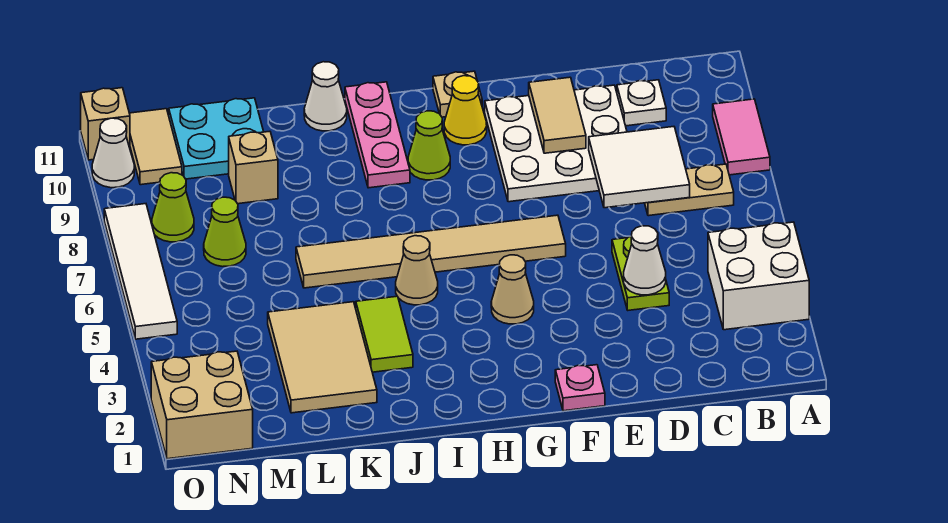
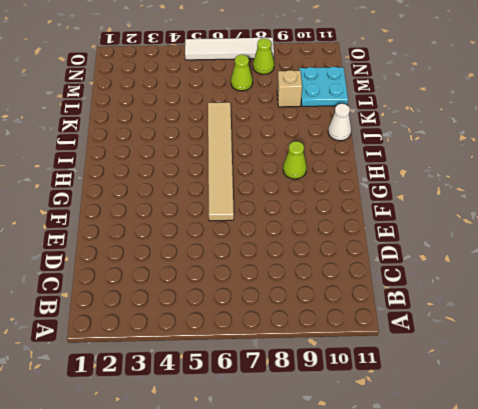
none -> white 2x2 brick [708,222,809,330]
none -> pink 1x2 tile [713,99,770,175]
none -> tan 1x2 plate [645,164,734,216]

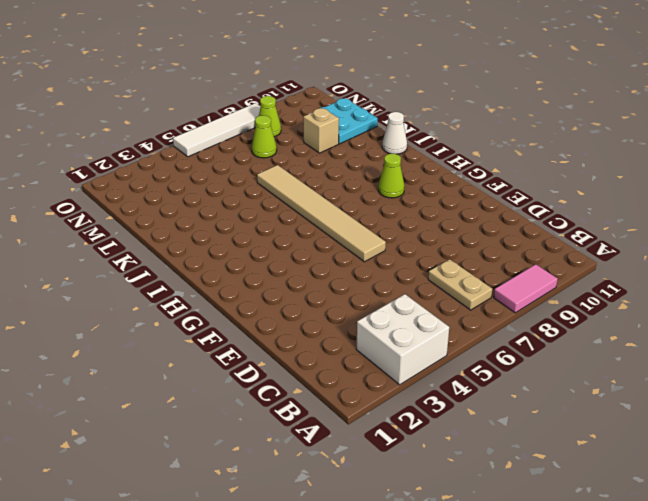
none -> white 1x1 plate [617,80,666,126]
none -> lime 1x2 plate [612,236,669,310]
none -> white 3x3 plate [485,85,627,202]

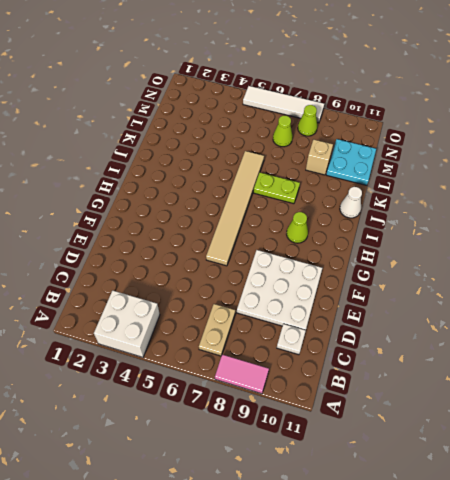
lime 1x2 plate [254,172,300,204] -> lime 1x2 plate moved to [612,236,669,310]
none -> pink 1x1 plate [555,365,605,411]
none -> tan 1x1 cone [491,255,534,324]
none -> yellow 1x1 cone [444,76,487,145]

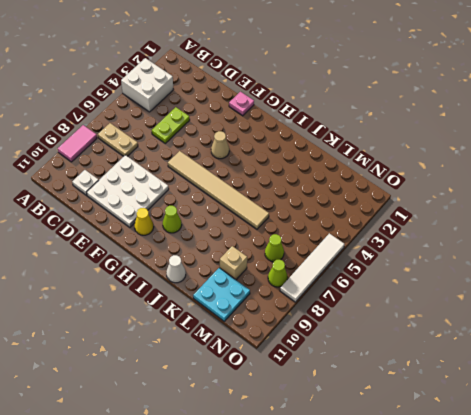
none -> tan 1x1 plate [433,71,482,117]
none -> tan 1x1 cone [396,236,438,305]
none -> pink 1x3 plate [345,82,410,188]

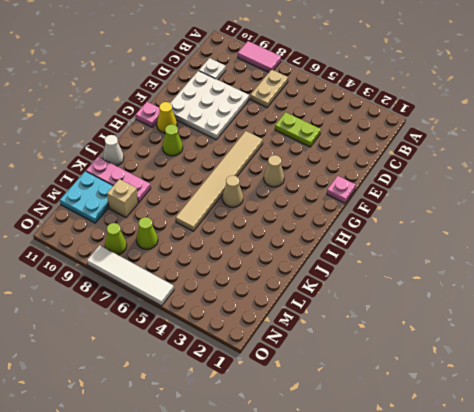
pink 1x1 plate [136,102,160,127] -> tan 1x1 plate [433,71,482,117]
pink 1x3 plate [86,157,151,202] -> pink 1x3 plate moved to [345,82,410,188]
none -> white 2x2 brick [708,222,809,330]
none -> lime 1x2 tile [356,296,413,372]
none -> tan 2x3 tile [268,302,377,413]

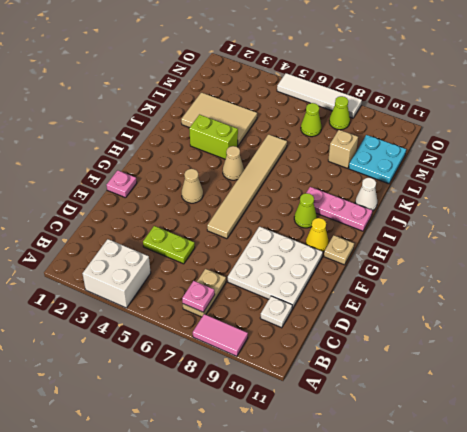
pink 1x1 plate [182,281,215,312] -> none
lime 1x2 brick [189,115,238,159] -> lime 1x2 tile [356,296,413,372]
none -> tan 2x2 brick [151,351,253,459]
none -> tan 1x2 tile [129,109,182,185]
none -> white 1x1 cone [92,118,134,188]

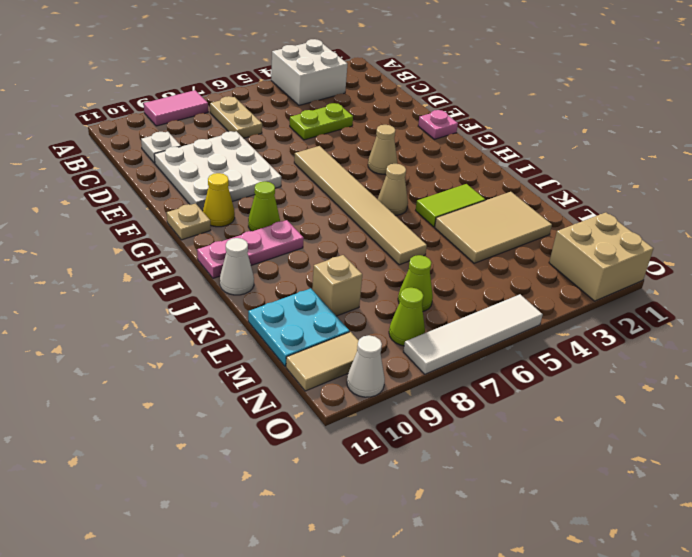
none -> tan 1x1 brick [81,88,130,160]
none -> white 2x2 tile [589,127,690,208]
none -> white 1x1 cone [624,226,666,295]

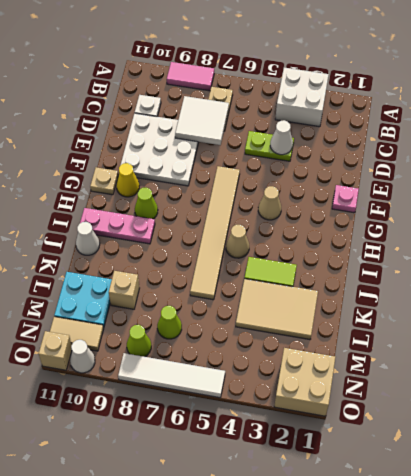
none -> tan 1x2 tile [529,77,586,153]

